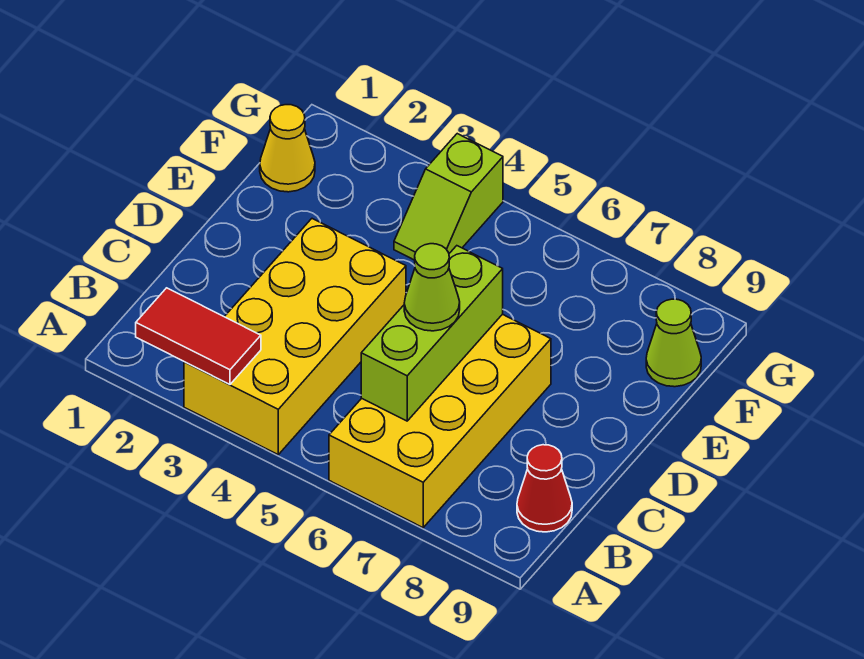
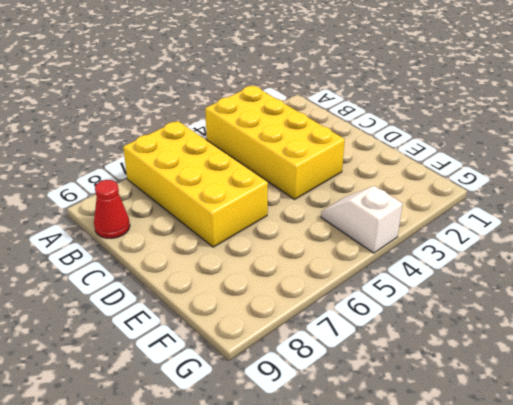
white 1x2 slope [321,186,403,253] -> lime 1x2 slope [394,134,503,260]
none -> yellow 1x1 cone [260,105,315,192]
none -> lime 1x1 cone [646,299,701,387]

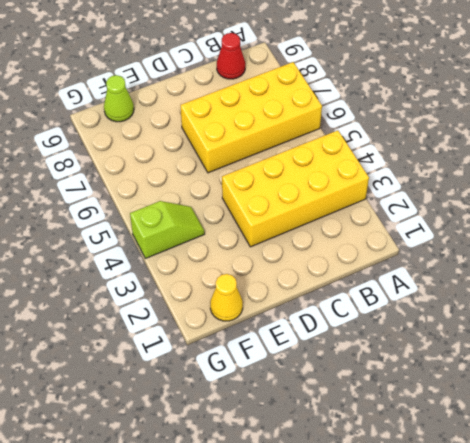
none -> red 1x2 tile [136,288,261,384]
none -> lime 1x3 brick [361,246,503,421]

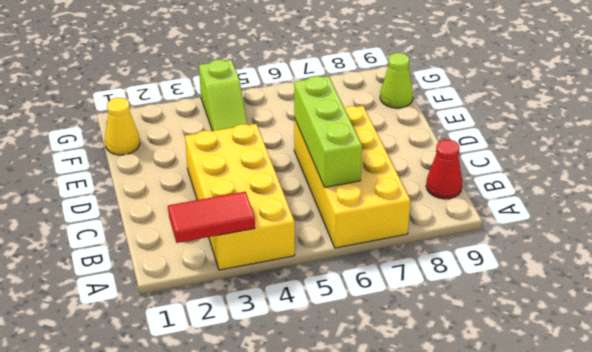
none -> lime 1x1 cone [404,244,460,331]

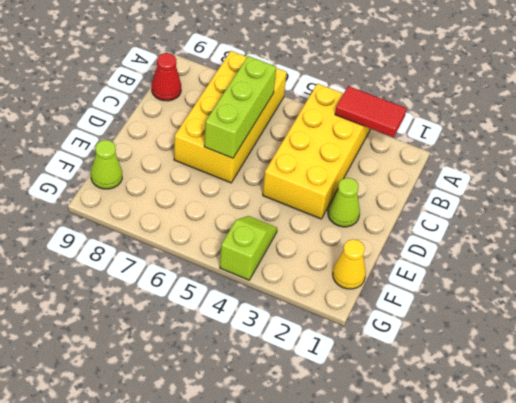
lime 1x1 cone [328,178,360,227] -> lime 1x1 cone moved to [404,244,460,331]

